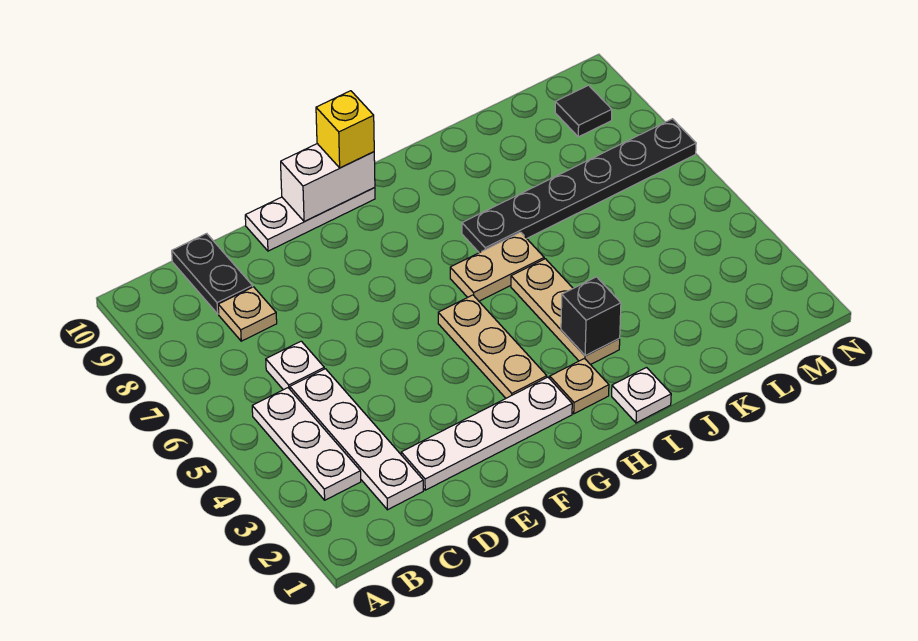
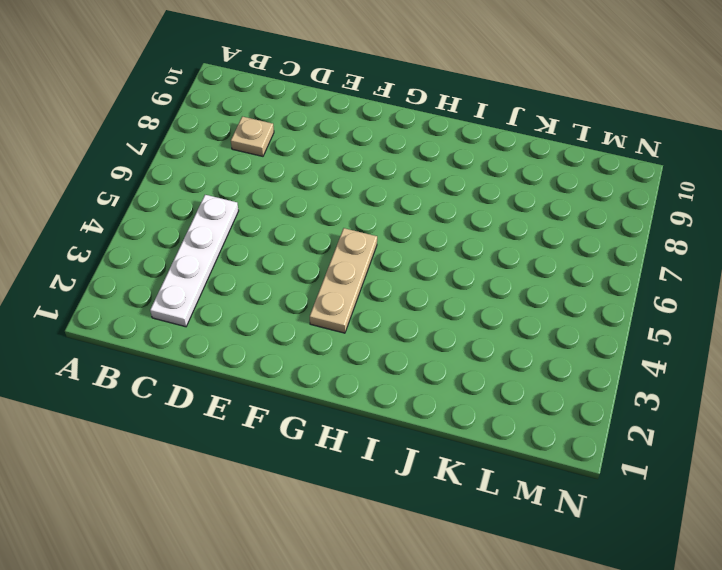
none -> white 1x3 plate [252,388,361,500]
none -> white 1x1 plate [266,341,324,390]
none -> black 1x2 plate [172,234,253,314]

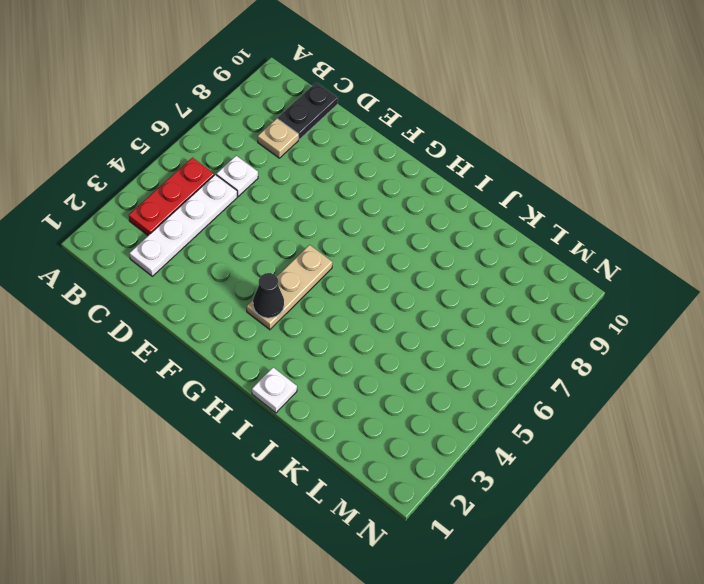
red 1x3 plate [129,158,214,235] -> white 1x3 plate [252,388,361,500]
black 1x1 cone [253,273,284,318] -> none
none -> white 1x4 plate [401,377,572,490]
none -> white 1x3 plate [245,188,375,251]
none -> tan 1x1 plate [550,359,609,414]

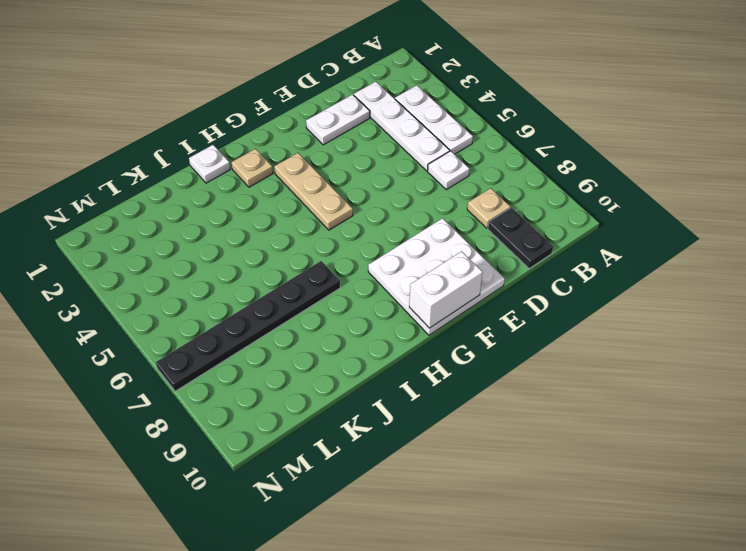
white 1x2 plate [306,95,370,145] -> white 1x4 plate [401,377,572,490]
white 3x3 plate [368,218,505,335] -> white 1x3 plate [245,188,375,251]
none -> tan 1x2 plate [450,232,544,301]
none -> tan 1x3 plate [511,259,620,365]
none -> black 1x1 tile [555,85,612,137]

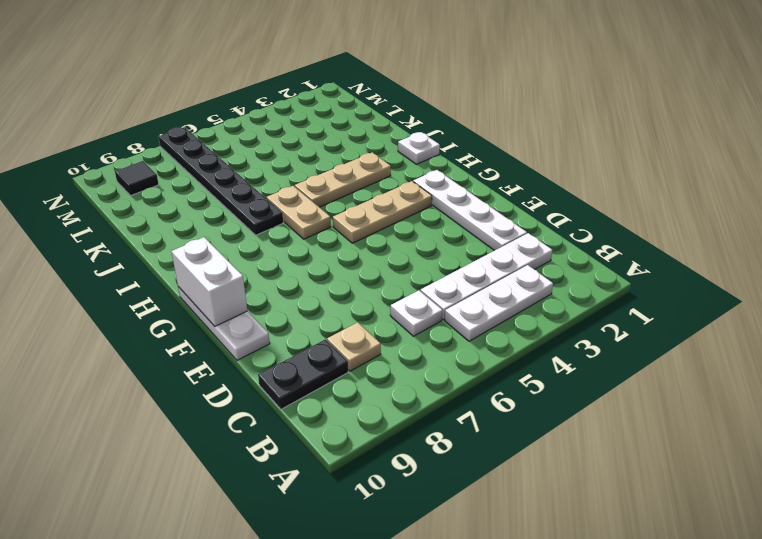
none -> tan 1x1 plate [550,359,609,414]
none -> black 1x1 brick [561,277,621,356]
none -> yellow 1x1 brick [316,91,374,168]

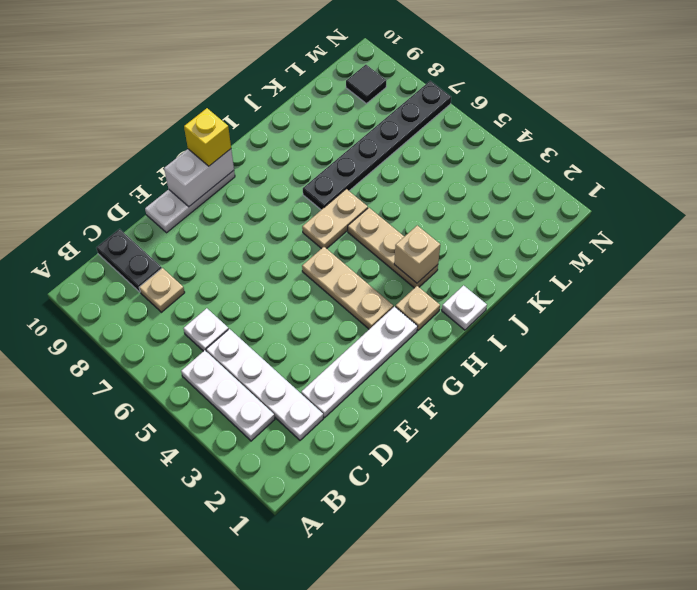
tan 1x1 brick [394,225,440,283] -> black 1x1 brick [561,277,621,356]

